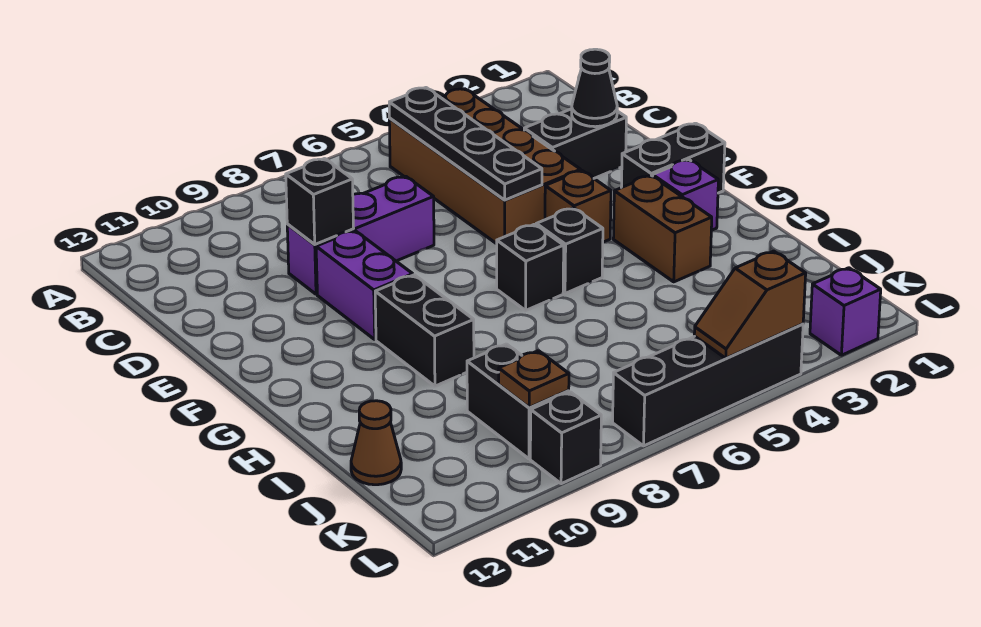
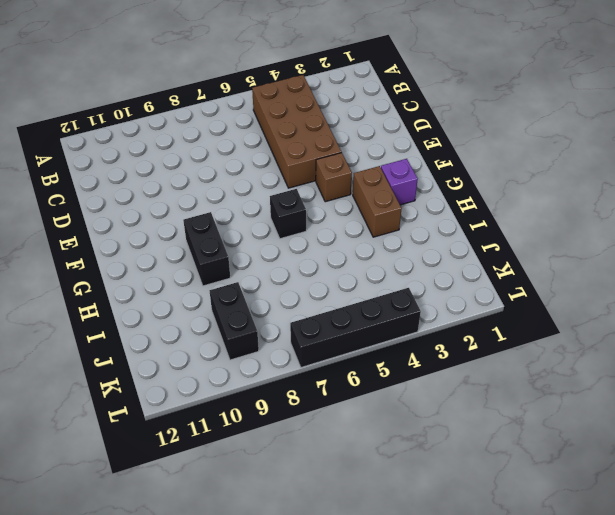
none -> black 1x2 brick [524,109,626,178]
none -> purple 1x3 brick [287,176,434,294]
none -> purple 1x2 brick [316,231,413,339]

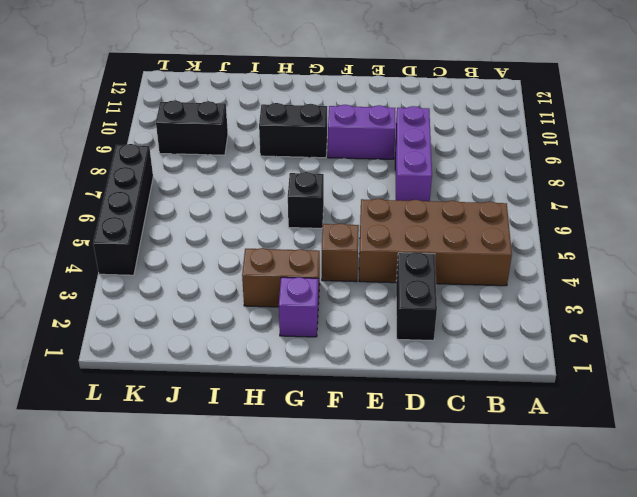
none -> black 1x2 brick [621,123,725,193]
none -> black 1x1 brick [536,208,603,293]
none -> brown 1x1 cone [351,401,401,485]

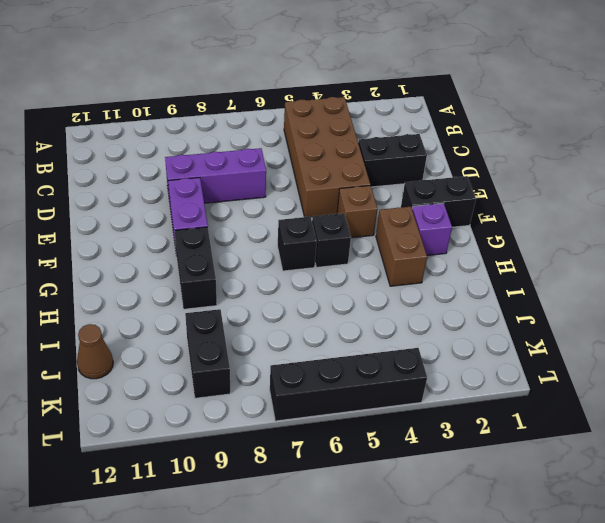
none -> purple 1x1 brick [810,268,881,355]
none -> black 1x1 brick [530,392,601,484]
none -> black 1x4 plate [389,88,542,200]

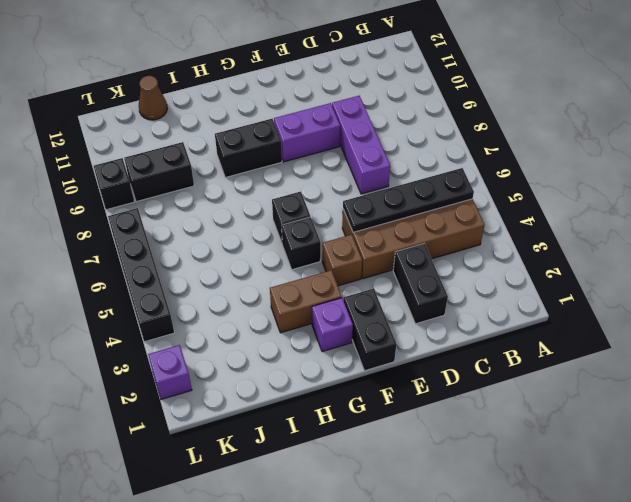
none -> black 1x1 cone [572,49,617,127]
none -> black 1x1 brick [286,159,354,245]
none -> brown 1x1 plate [499,351,569,408]

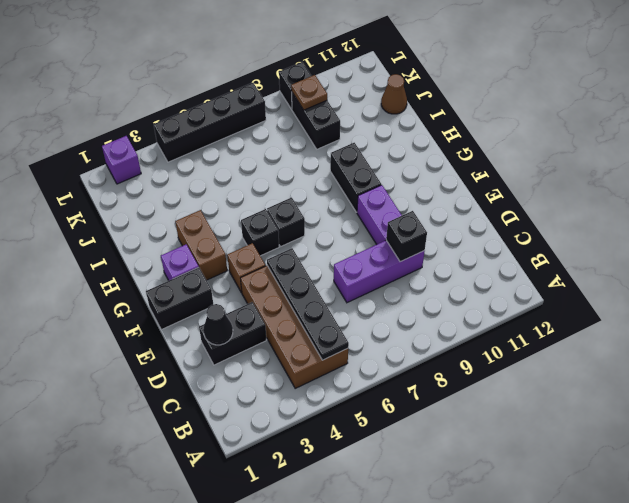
none -> brown 1x2 slope [694,251,806,358]

